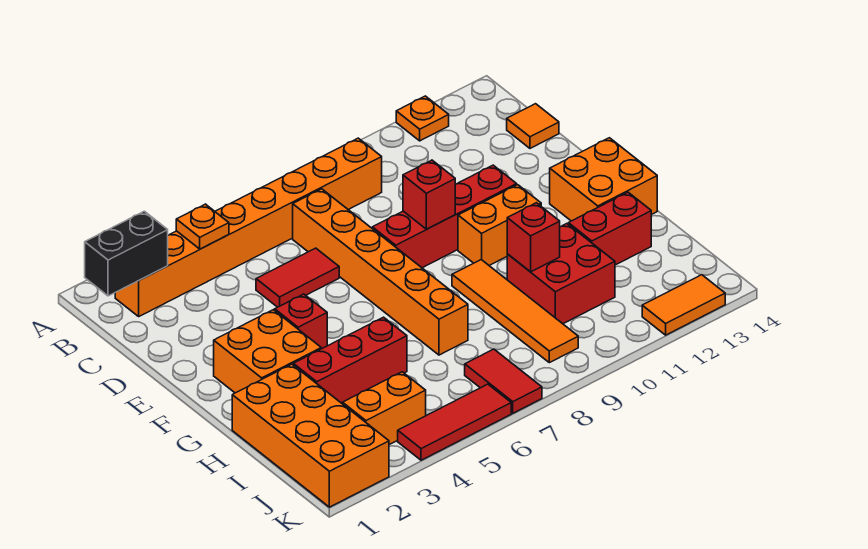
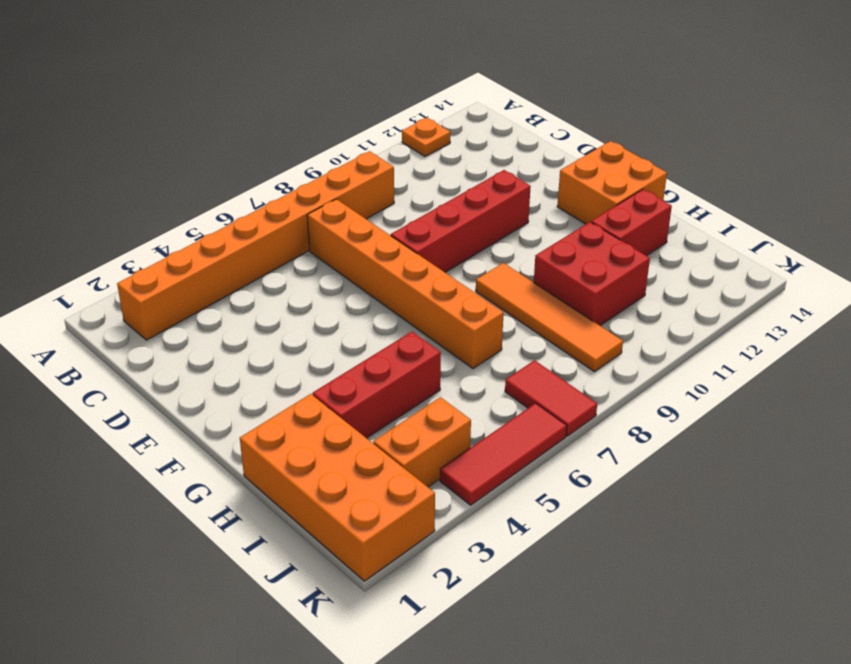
none -> orange 1x1 tile [507,104,559,148]
none -> red 1x2 tile [256,248,339,307]
none -> orange 2x2 brick [214,310,321,393]

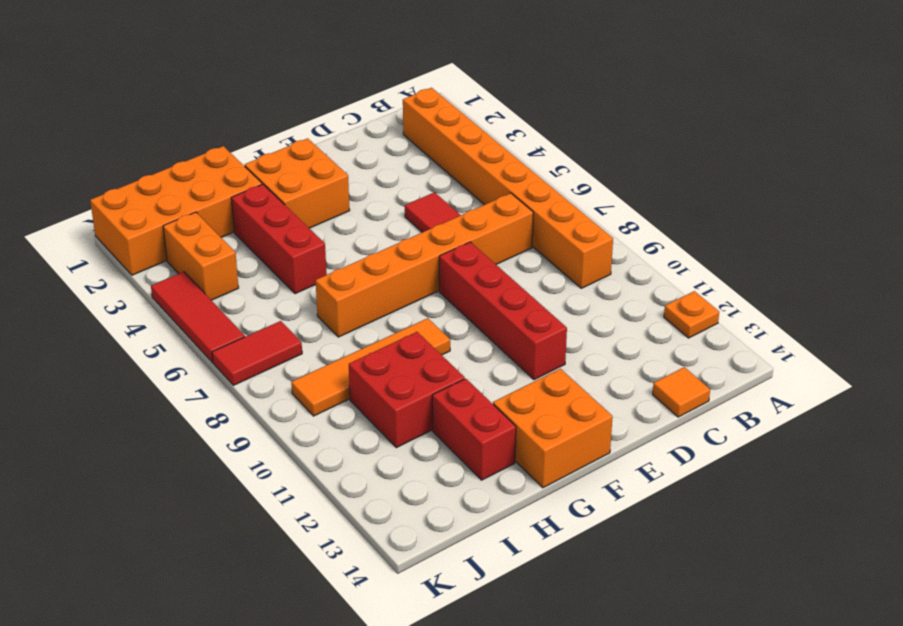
none -> red 1x1 brick [275,294,327,349]
none -> orange 1x2 brick [458,185,541,265]
none -> orange 1x2 tile [642,275,725,335]

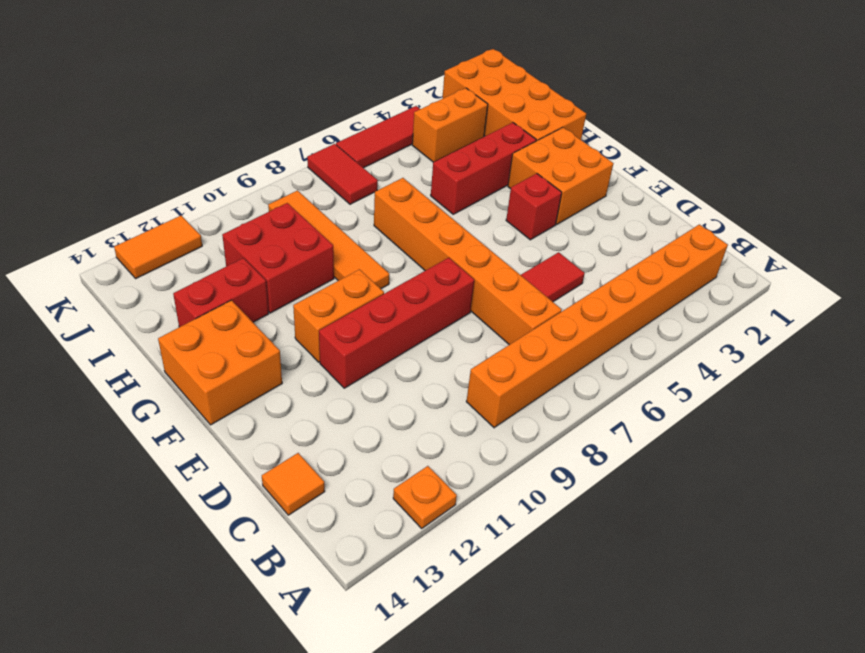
none -> black 1x2 brick [85,211,168,296]
none -> orange 1x1 plate [176,204,229,249]
none -> red 1x1 brick [403,160,455,229]

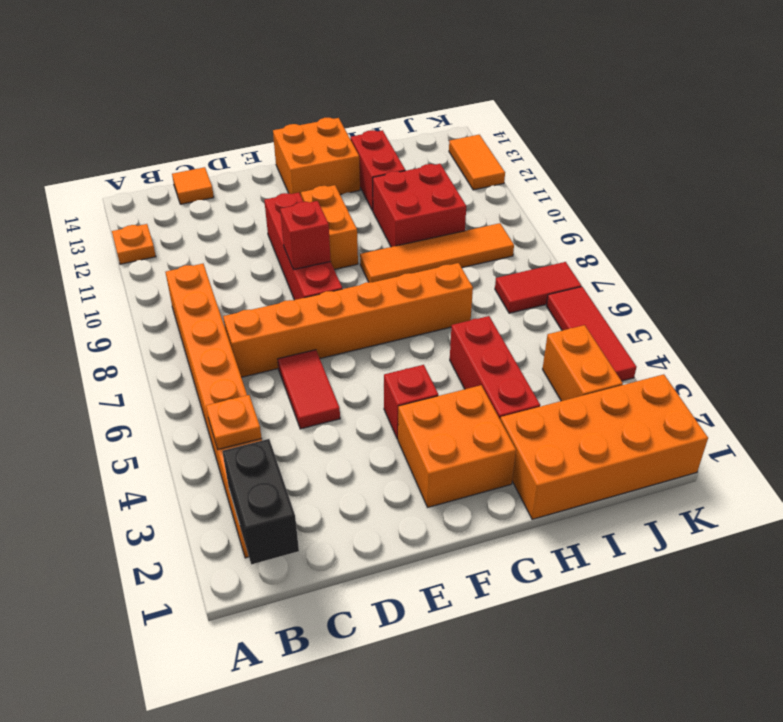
none -> red 1x1 brick [507,203,560,272]

